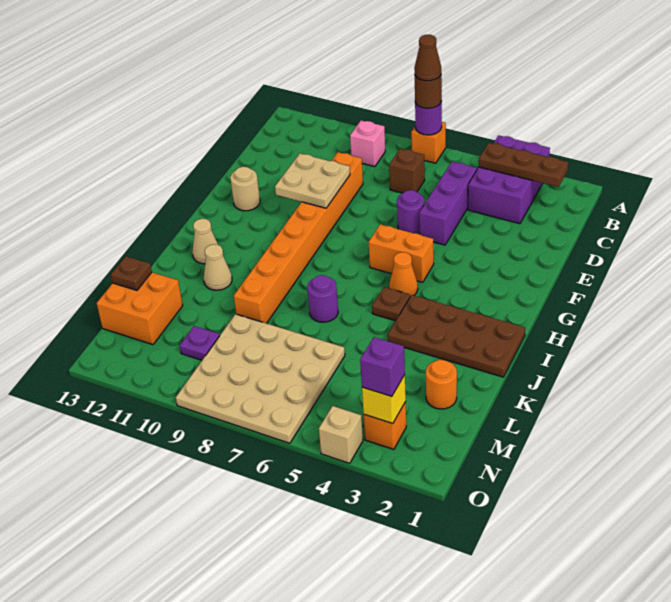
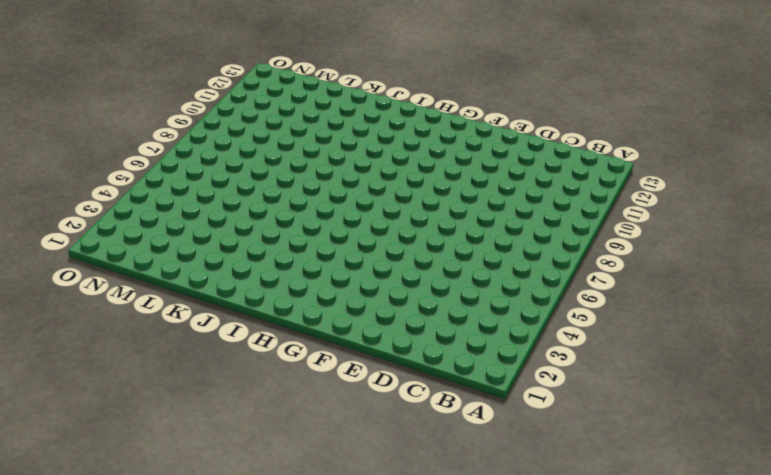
none -> purple 2x3 brick [468,135,550,224]
none -> orange 1x1 brick [411,122,446,163]
none -> pink 1x1 brick [350,120,385,167]

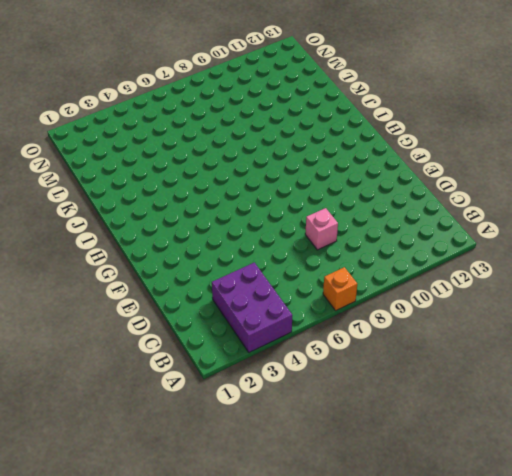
pink 1x1 brick [305,208,338,250] -> pink 1x1 brick moved to [350,120,385,167]
none -> purple 1x3 brick [419,162,477,245]
none -> brown 1x1 brick [389,149,425,193]
none -> orange 1x8 brick [234,152,363,323]

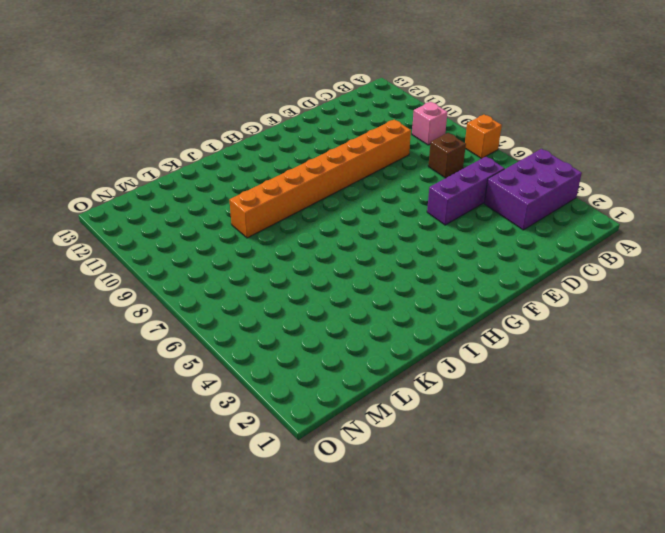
none -> purple 1x1 round brick [397,190,424,234]
none -> tan 1x1 round brick [230,167,260,211]
none -> orange 1x2 brick [369,224,434,282]

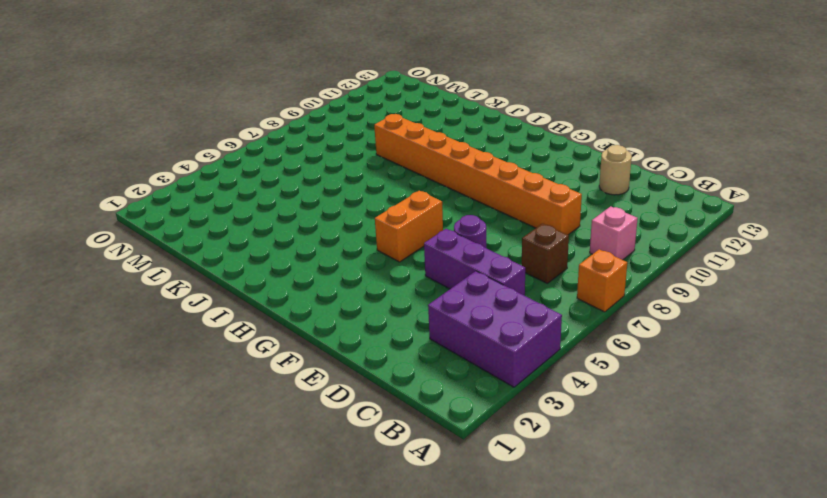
tan 1x1 round brick [599,145,632,195] -> tan 1x1 round brick moved to [230,167,260,211]
none -> orange 1x1 cone [389,252,418,297]
none -> brown 2x4 plate [388,295,525,377]
none -> brown 1x1 plate [372,287,410,321]

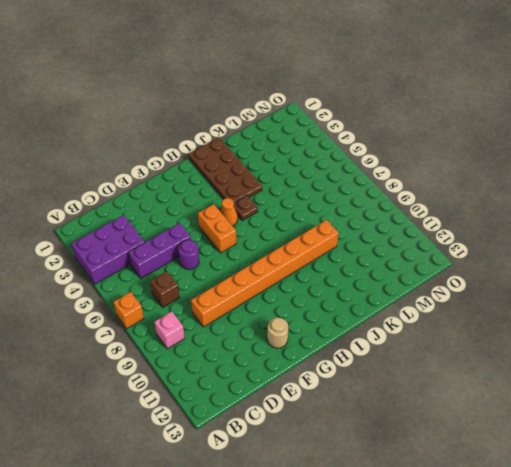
none -> tan 1x1 cone [192,219,218,264]
none -> purple 1x1 round brick [307,275,338,322]
none -> tan 1x1 cone [204,244,232,290]

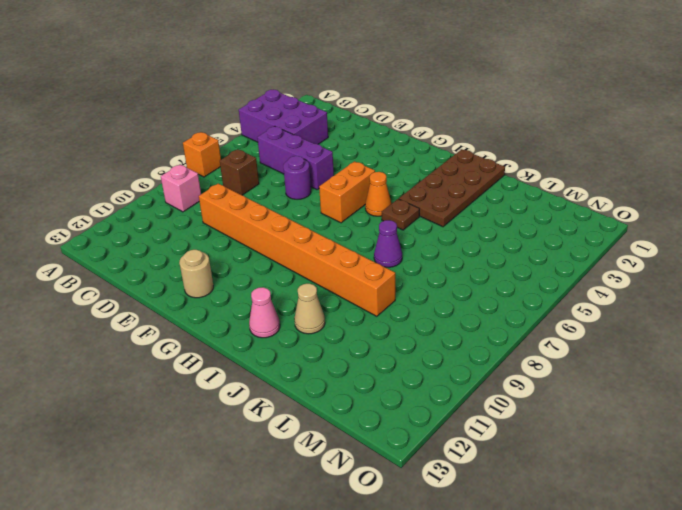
pink 1x1 cone [249,287,280,338] -> tan 1x1 cone [192,219,218,264]
purple 1x1 cone [374,220,402,267] -> purple 1x1 round brick [307,275,338,322]
none -> orange 1x1 round brick [426,360,457,409]
none -> tan 4x4 plate [176,314,345,443]
none -> orange 2x2 brick [97,272,183,345]

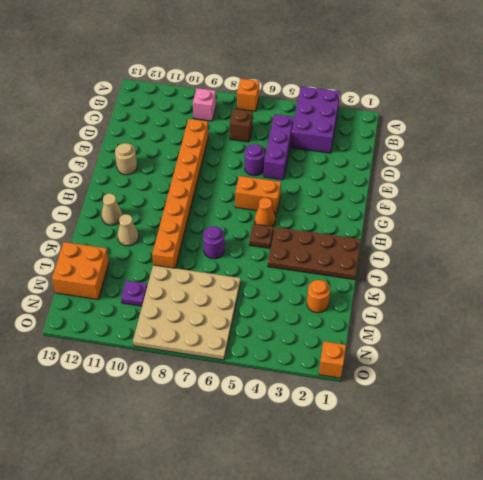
orange 1x1 brick [319,342,346,378] -> orange 1x1 brick moved to [364,402,406,449]
none -> tan 1x1 brick [319,406,363,463]
none -> purple 1x1 round brick [415,101,442,135]
none -> brown 1x3 plate [479,143,568,187]

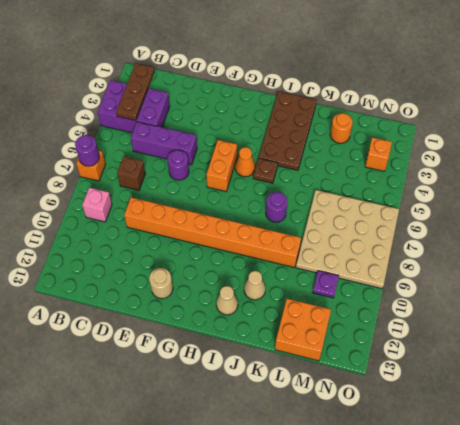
none -> tan 1x1 brick [319,406,363,463]
none -> tan 2x2 plate [275,153,350,208]
none -> brown 1x1 plate [111,256,152,290]

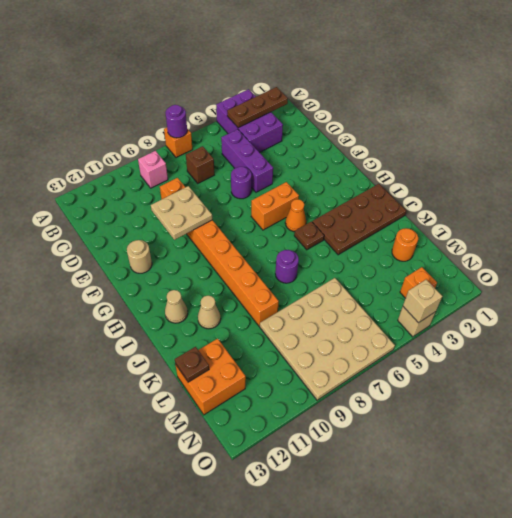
tan 1x1 brick [403,280,442,323] -> none
none -> purple 1x1 plate [180,326,220,360]
none -> yellow 1x1 brick [362,375,406,424]
none -> brown 1x1 round brick [415,76,442,108]

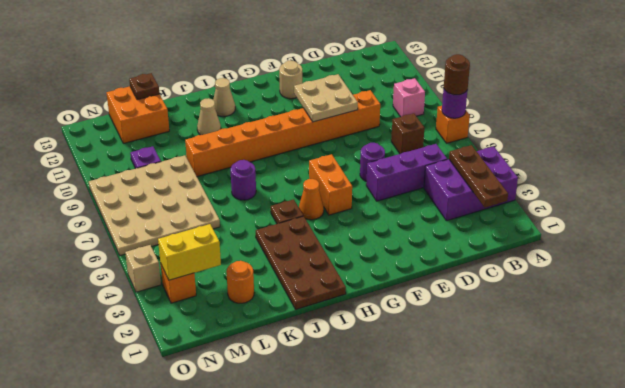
yellow 1x2 brick [158,224,221,280] -> yellow 1x1 brick [362,375,406,424]
none -> purple 1x1 brick [360,337,405,397]
none -> brown 1x1 cone [414,35,441,81]

